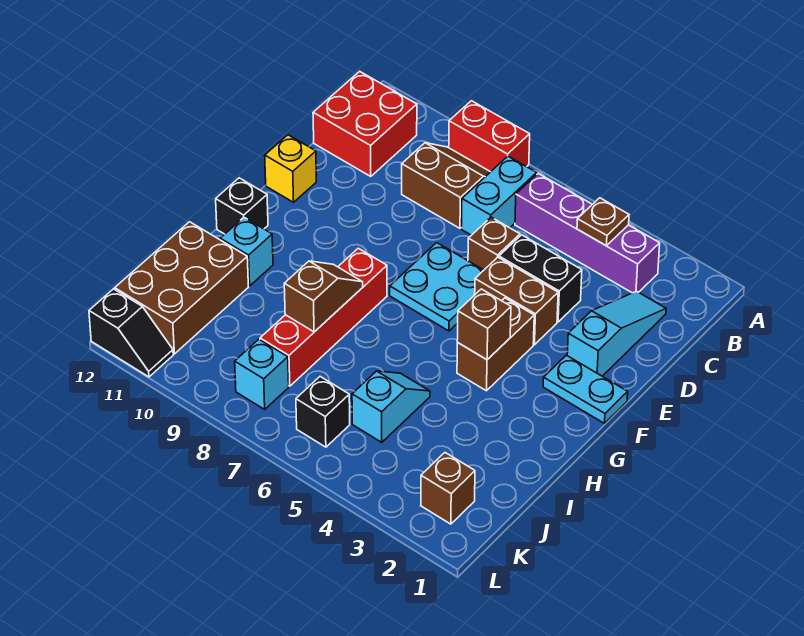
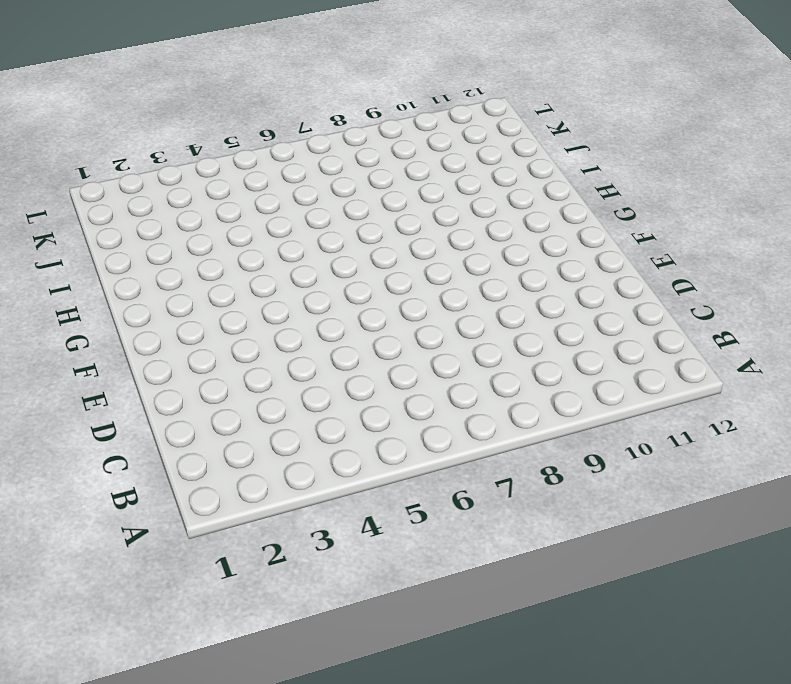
none -> red 1x2 brick [449,101,530,172]
none -> purple 1x4 brick [515,174,660,293]
none -> cyan 1x2 brick [461,156,537,235]

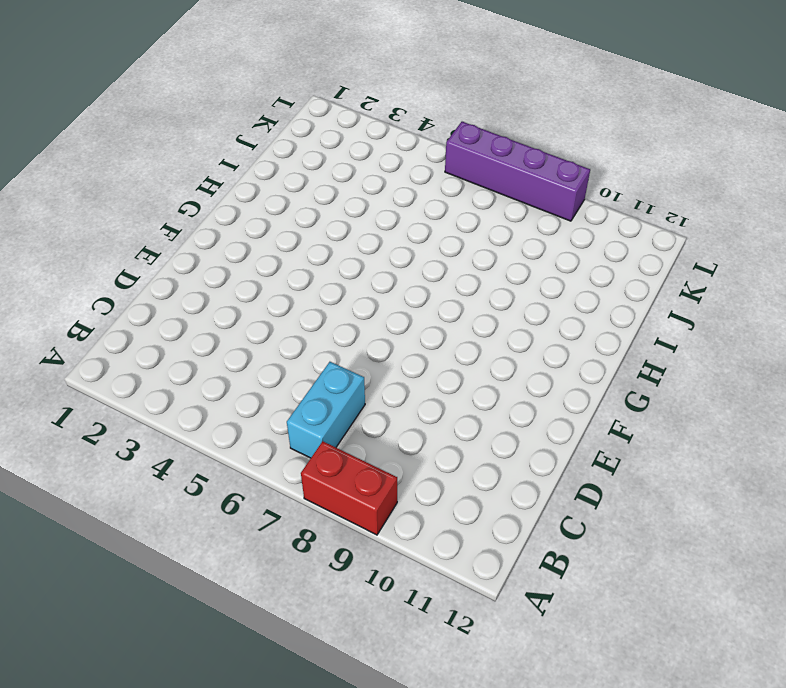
purple 1x4 brick [445,122,590,221] -> purple 1x4 brick moved to [515,174,660,293]
none -> brown 2x2 slope [402,143,490,228]
none -> red 2x2 brick [313,71,417,177]
none -> cyan 1x3 slope [567,291,666,376]

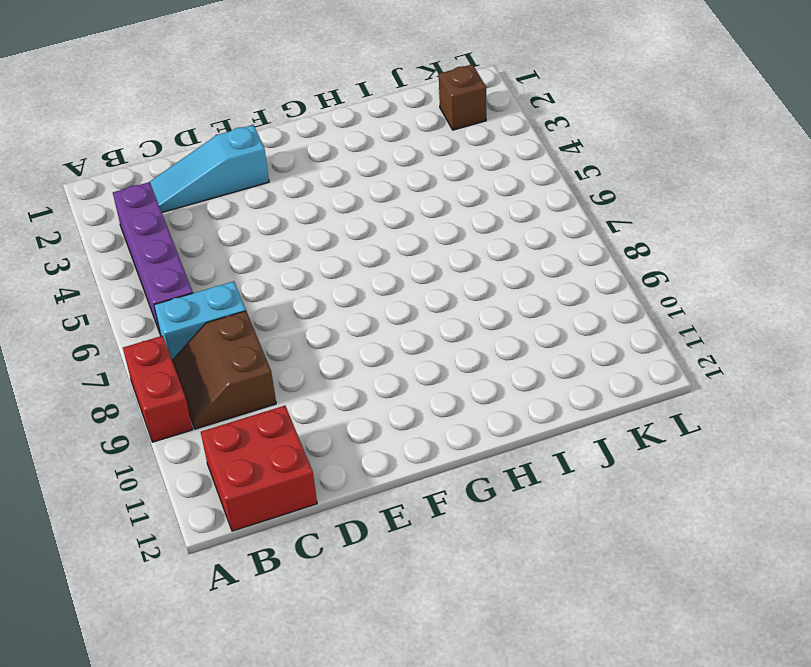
none -> black 1x2 brick [499,235,582,322]
none -> brown 1x1 brick [468,217,520,270]
none -> brown 1x2 brick [475,257,558,345]

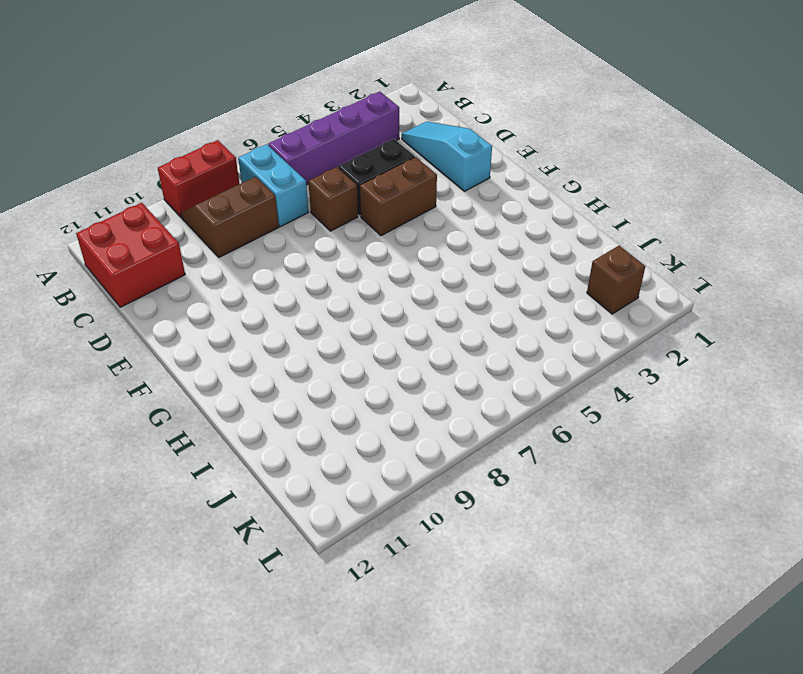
none -> cyan 2x2 plate [390,243,484,331]
none -> yellow 1x1 brick [265,135,316,202]
none -> cyan 1x2 plate [543,355,628,423]

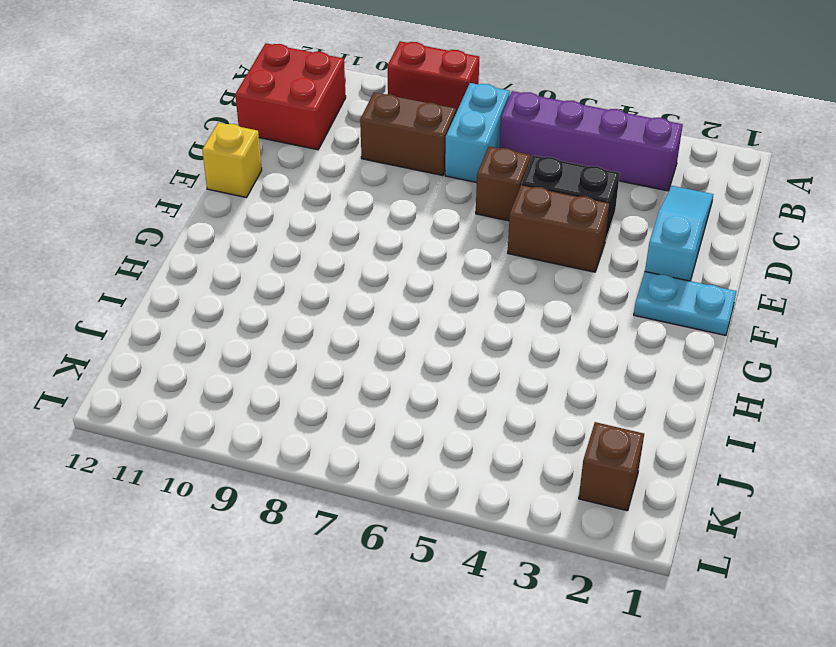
none -> cyan 2x2 plate [390,243,484,331]
none -> brown 1x2 brick [457,298,534,391]
none -> red 1x4 brick [260,248,387,386]

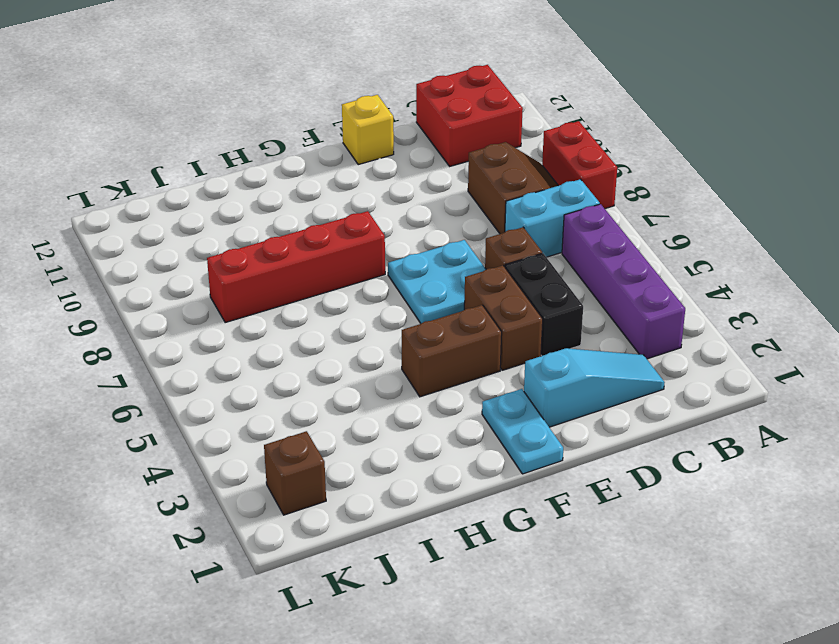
none -> black 1x1 brick [216,178,268,234]
none -> cyan 1x1 brick [220,218,273,286]
none -> cyan 1x2 slope [352,371,430,442]

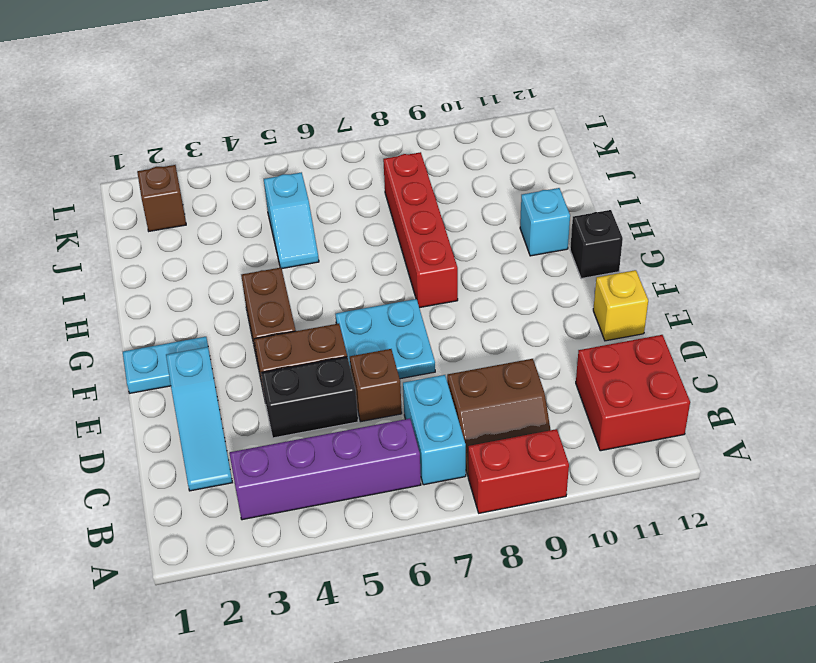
none -> brown 2x3 brick [115,222,248,354]
none -> black 1x1 brick [296,377,350,447]
none -> cyan 1x1 brick [235,339,289,409]

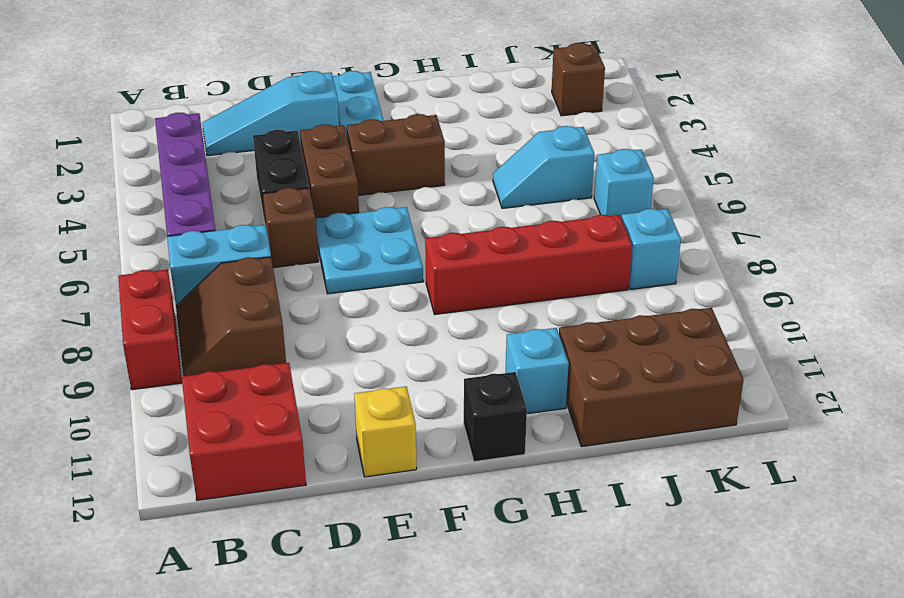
cyan 1x1 brick [594,149,654,219] -> black 1x1 brick [296,377,350,447]
none -> black 1x2 slope [89,289,173,377]
none -> brown 1x1 plate [577,198,629,246]
none -> brown 1x1 brick [457,289,511,360]

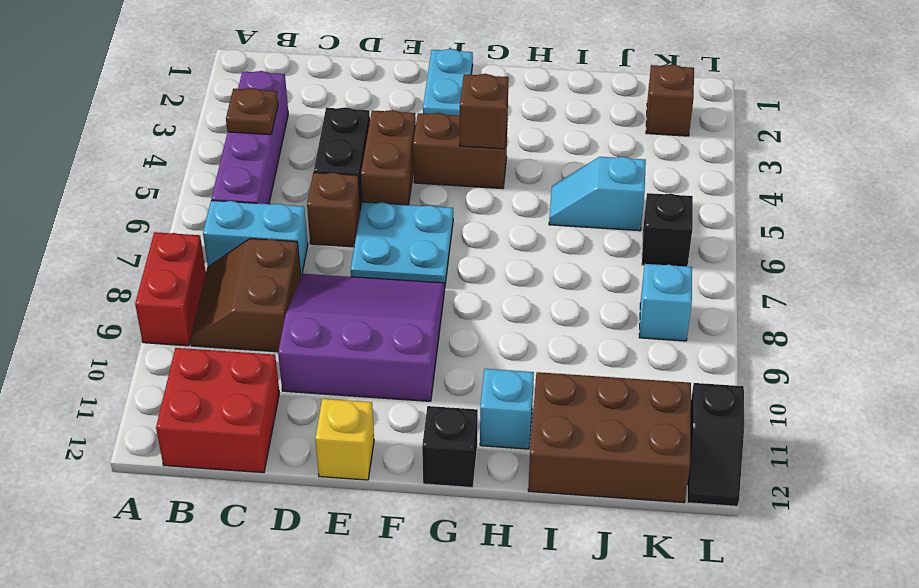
purple 3x3 slope [278,274,445,401] -> none
black 1x2 slope [687,383,744,506] -> black 1x2 slope turned to [89,289,173,377]
none -> cyan 1x3 slope [567,291,666,376]
none -> red 1x4 brick [260,248,387,386]
none -> brown 1x2 slope [284,261,363,332]

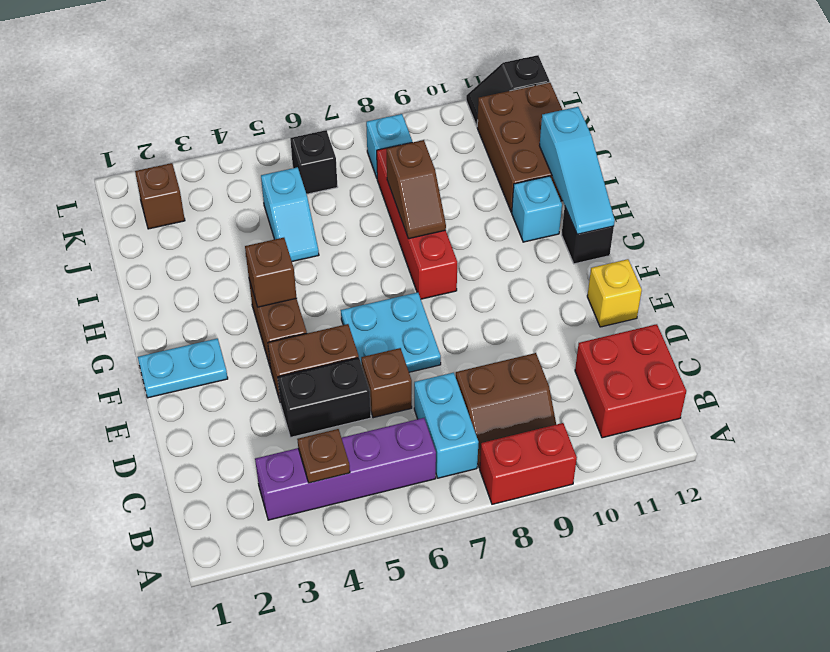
cyan 1x3 slope [540,107,615,234] -> cyan 1x3 slope moved to [567,291,666,376]

